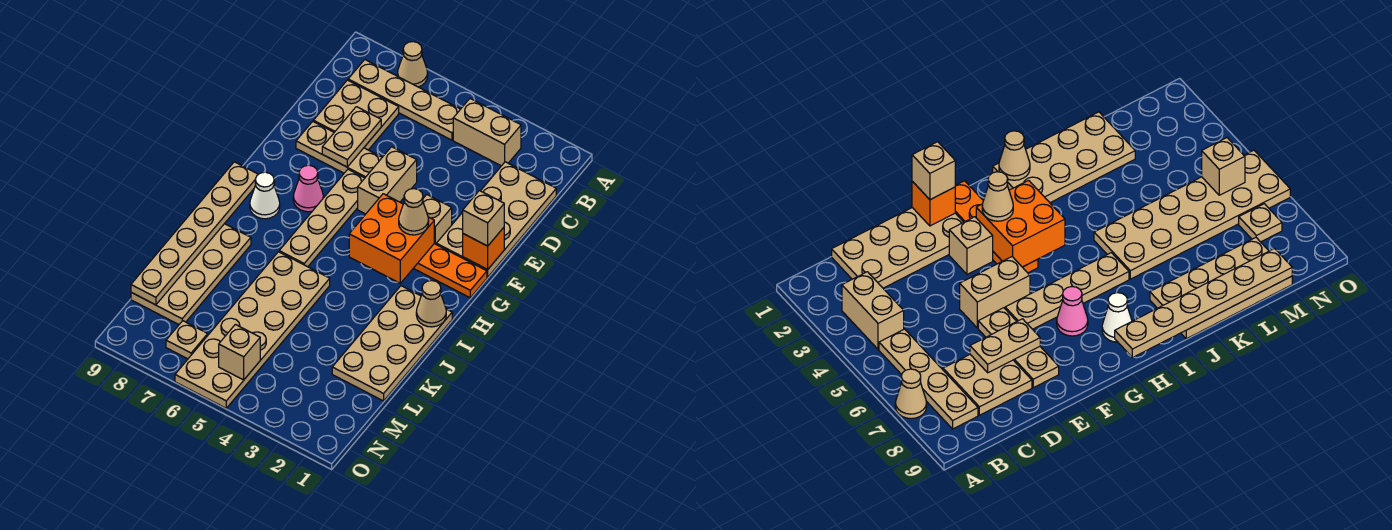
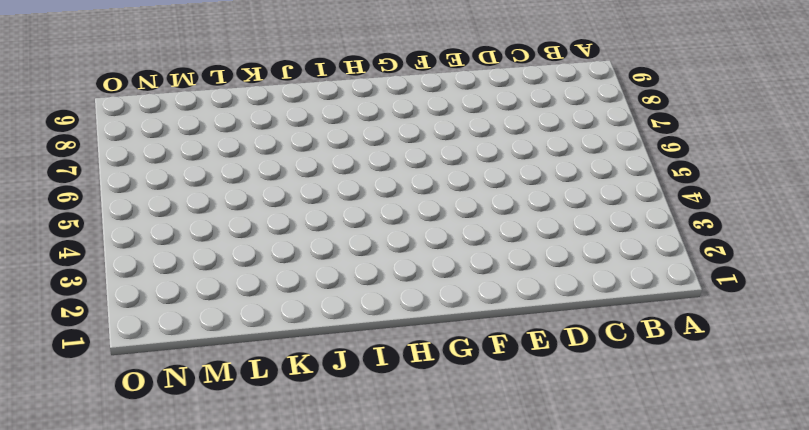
none -> tan 1x1 cone [398,42,428,87]
none -> tan 1x2 brick [453,99,521,166]
none -> tan 1x4 plate [348,60,460,140]

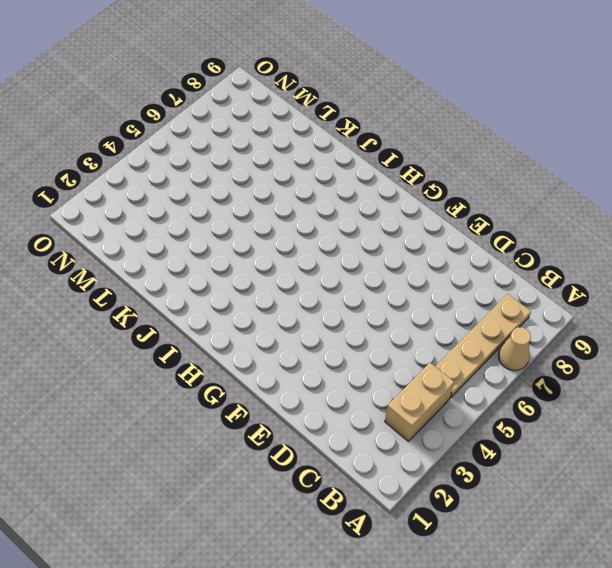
none -> tan 2x4 plate [436,162,556,277]
none -> tan 2x2 plate [313,80,399,150]
none -> tan 1x2 brick [358,147,417,214]

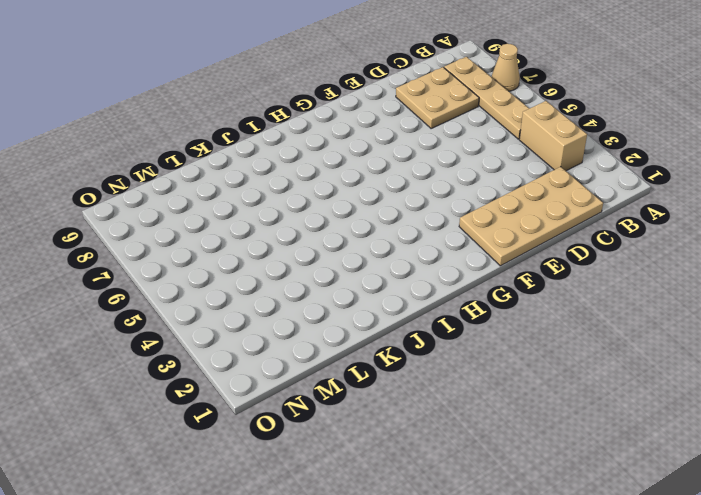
none -> tan 1x2 brick [358,147,417,214]
none -> tan 1x3 plate [296,121,382,178]
none -> tan 1x1 brick [423,195,452,244]

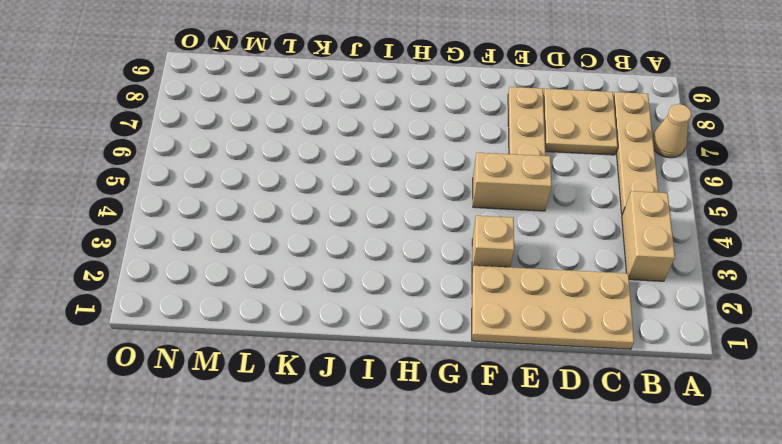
none -> tan 1x4 plate [279,169,365,267]
none -> orange 1x4 plate [413,244,487,298]
none -> pink 1x1 cone [293,165,323,212]

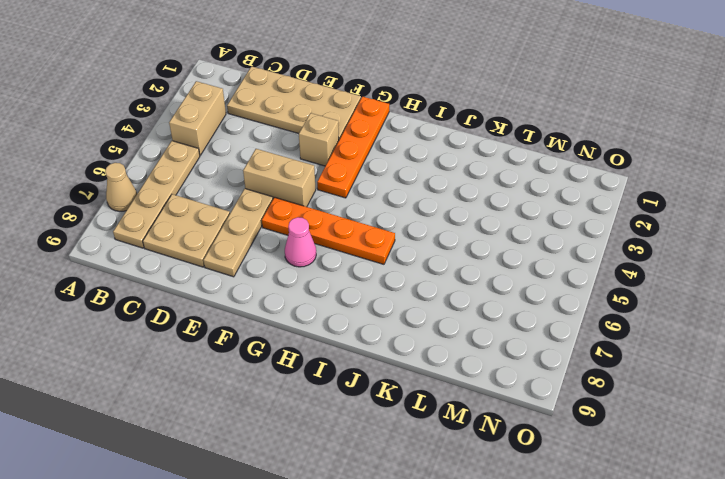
orange 1x4 plate [262,197,395,264] -> tan 1x4 plate [279,169,365,267]
none -> white 1x1 cone [250,172,280,219]
none -> tan 2x4 plate [332,286,452,401]
none -> tan 2x6 plate [175,252,330,408]

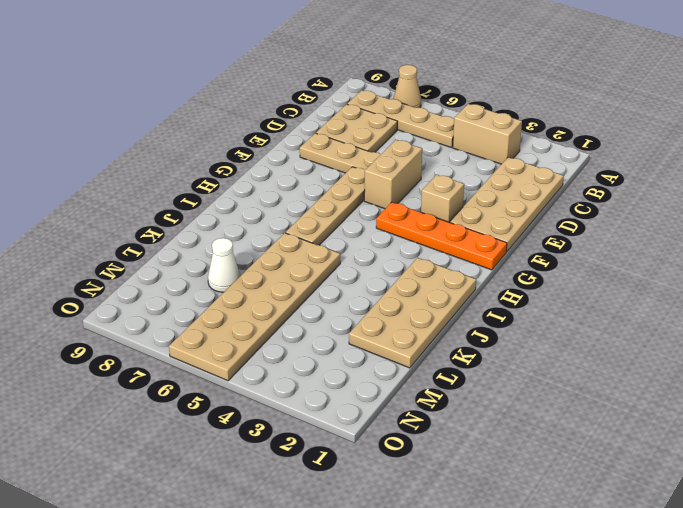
white 1x1 cone [208,238,240,292] -> white 1x1 cone moved to [250,172,280,219]
none -> pink 1x1 cone [293,165,323,212]
none -> tan 2x4 plate [131,224,251,325]
none -> tan 1x1 plate [166,321,208,359]

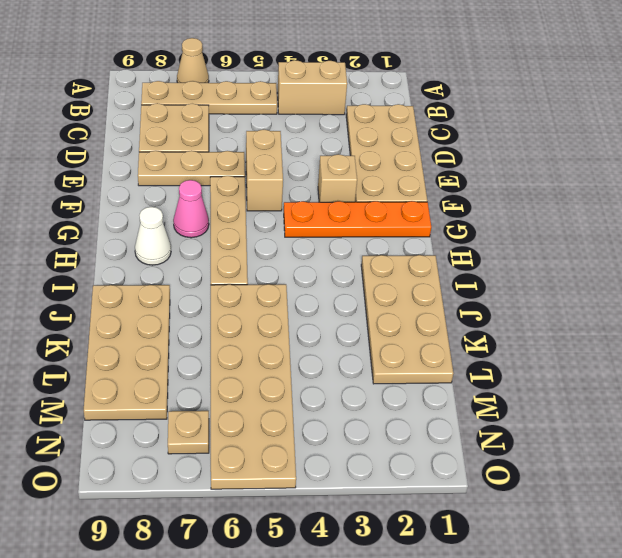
none -> tan 1x2 plate [322,107,381,167]
none -> orange 1x1 brick [463,228,504,269]
none -> orange 2x2 brick [349,194,434,283]

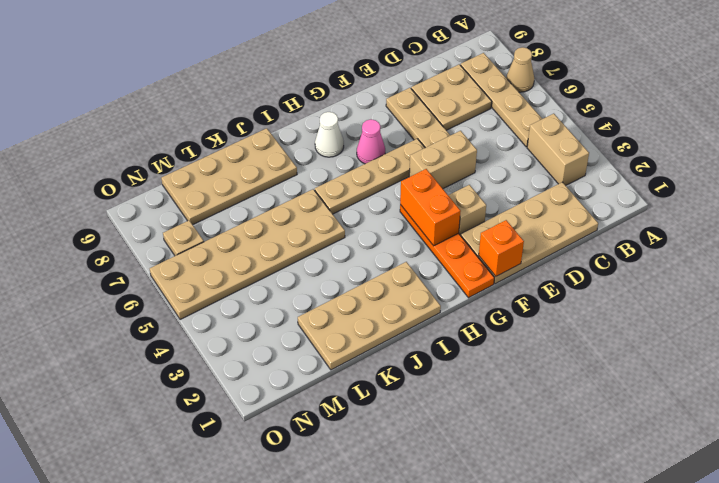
orange 1x2 brick [400,169,461,246] -> orange 2x2 brick [349,194,434,283]
none -> tan 1x2 plate [322,107,381,167]
none -> tan 1x6 plate [131,162,258,305]
none -> tan 1x1 cone [416,281,446,327]

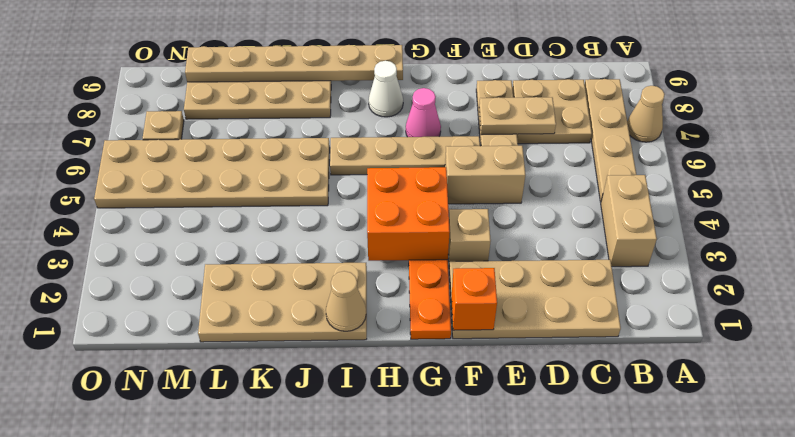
none -> tan 1x1 brick [219,324,260,380]
none -> tan 1x1 brick [463,191,504,246]
none -> tan 1x1 cone [399,189,429,235]

